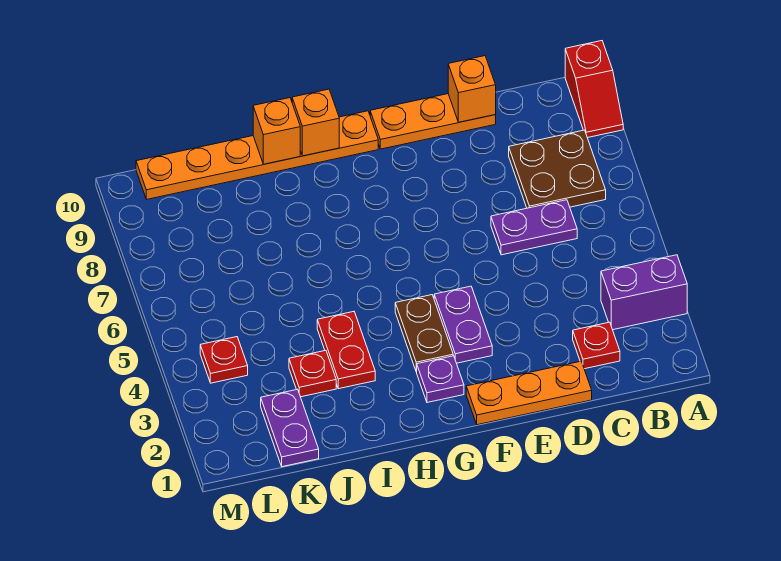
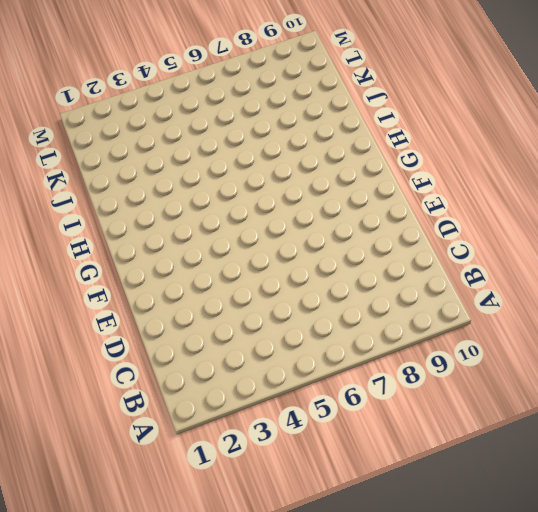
none -> purple 1x2 brick [601,255,687,330]
none -> red 1x2 slope [565,41,623,138]
none -> brown 2x2 plate [509,130,606,208]

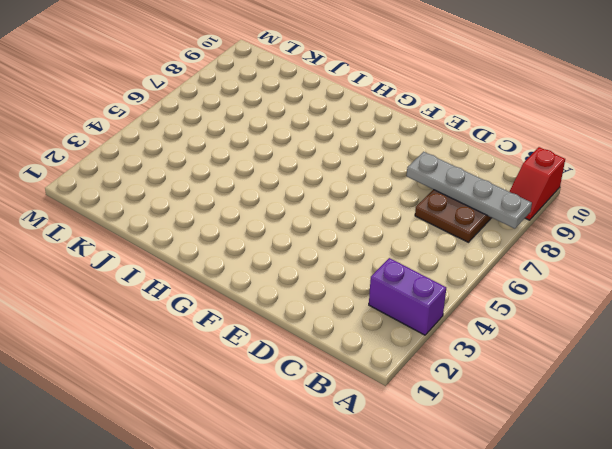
grey 1x4 plate [407,152,532,229] -> none
none -> red 1x1 plate [573,322,620,369]
none -> purple 1x2 plate [491,200,577,255]
none -> orange 1x3 plate [466,361,592,425]

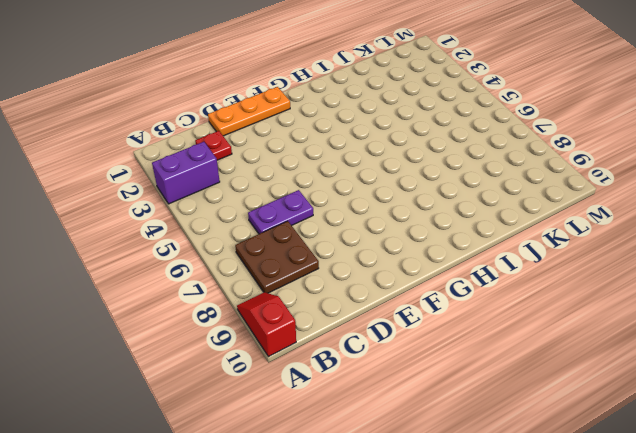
none -> orange 1x3 plate [370,94,496,149]
none -> purple 1x2 plate [434,286,492,363]
none -> purple 1x1 plate [417,356,464,403]

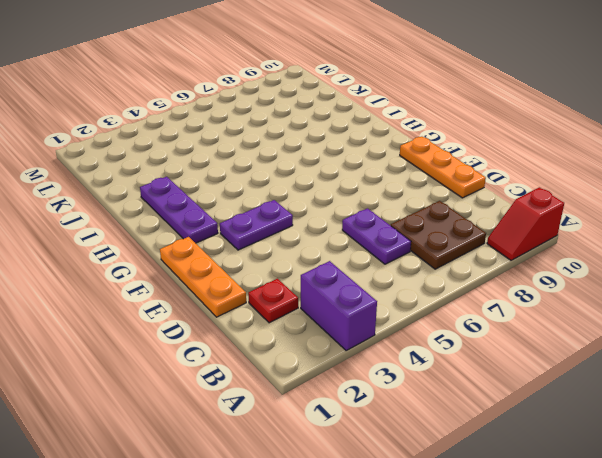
purple 1x3 plate [140,177,218,243] -> purple 1x1 plate [417,356,464,403]
none -> brown 1x2 plate [395,295,453,372]
none -> orange 1x6 plate [136,111,378,199]
none -> red 1x2 plate [317,312,375,389]

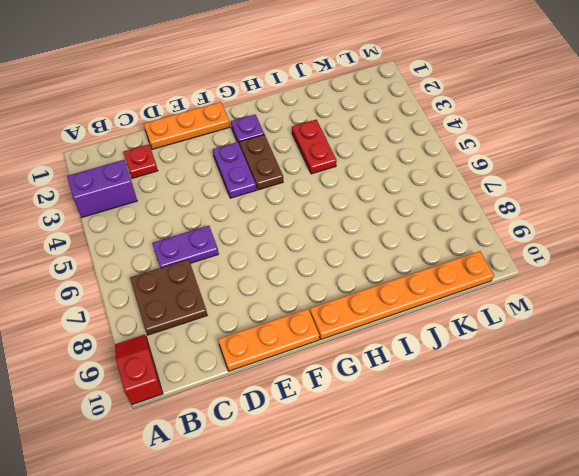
none -> red 1x1 plate [289,350,336,397]
none -> purple 1x2 plate [261,389,319,467]
none -> red 1x1 plate [200,337,248,383]

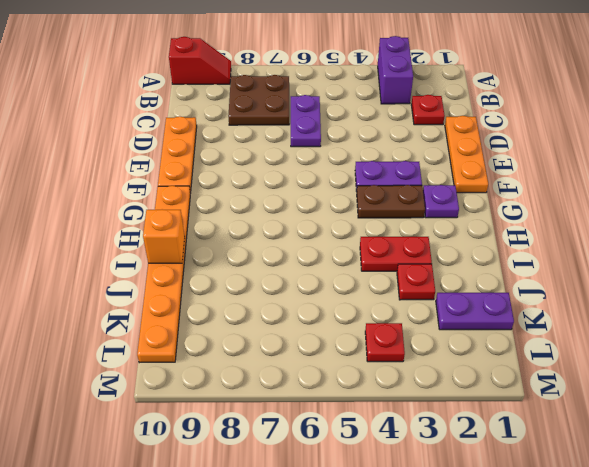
none -> orange 1x1 brick [448,56,496,122]
none -> orange 1x1 brick [292,89,339,156]

